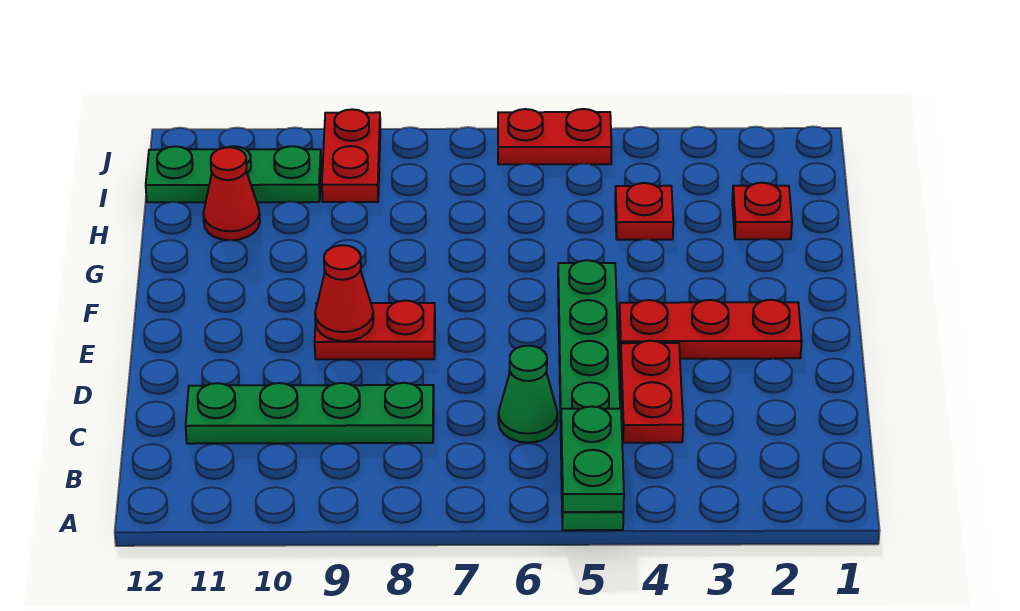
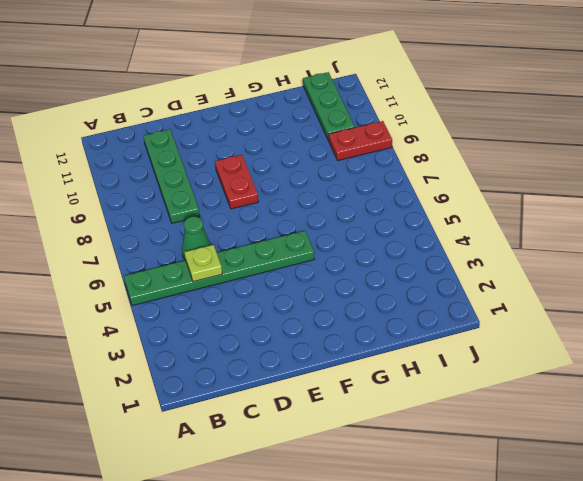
lime 1x1 plate [185,245,222,282] -> none
none -> red 1x2 plate [620,341,683,443]
none -> red 1x3 plate [619,300,802,359]
none -> red 1x1 plate [732,183,792,239]

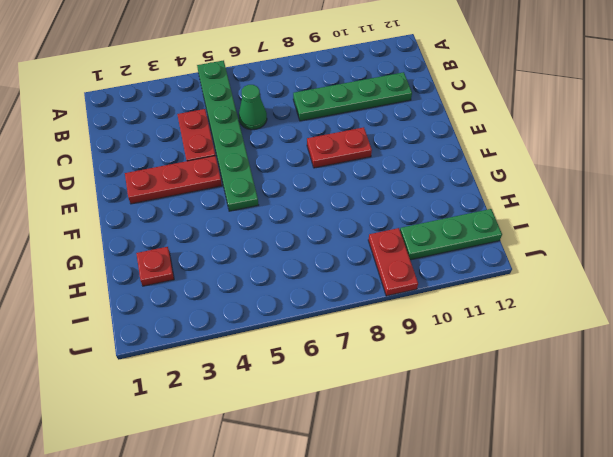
none -> red 1x1 plate [615,183,673,240]
none -> red 1x1 cone [203,147,260,240]
none -> red 1x2 plate [498,109,612,164]

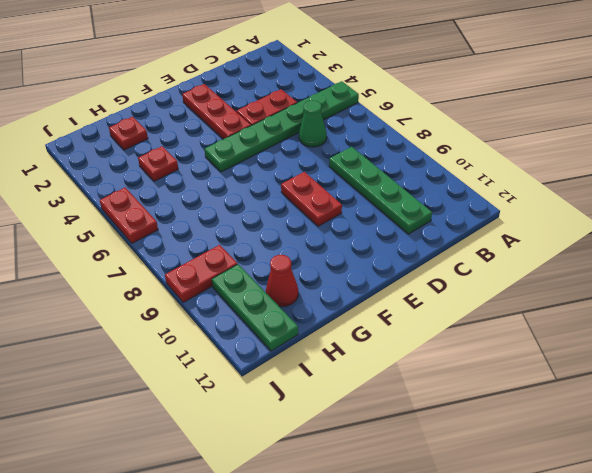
none -> green 1x2 plate [561,406,624,512]
none -> red 1x1 cone [315,245,373,341]

